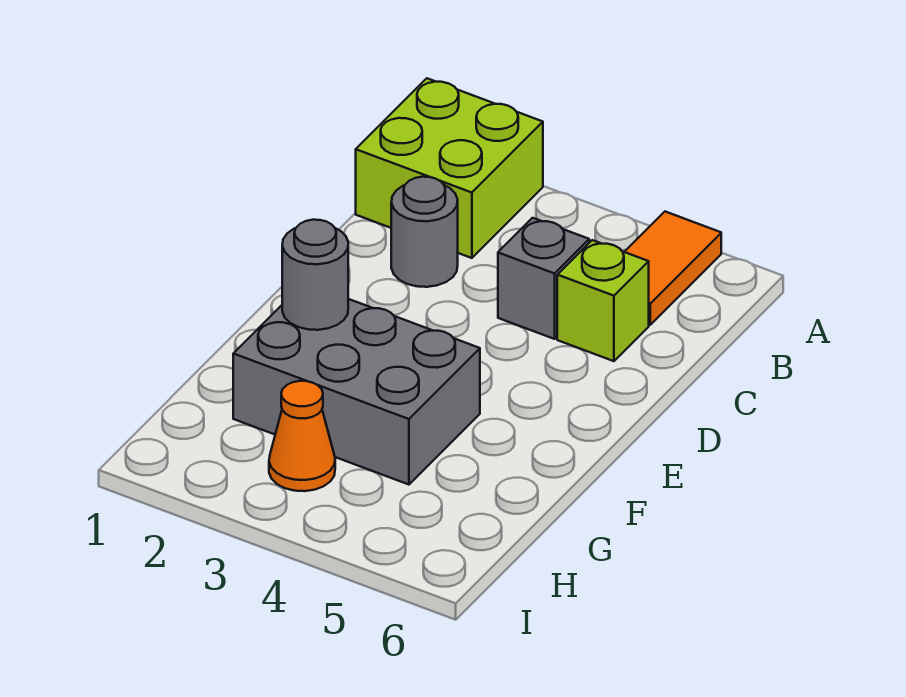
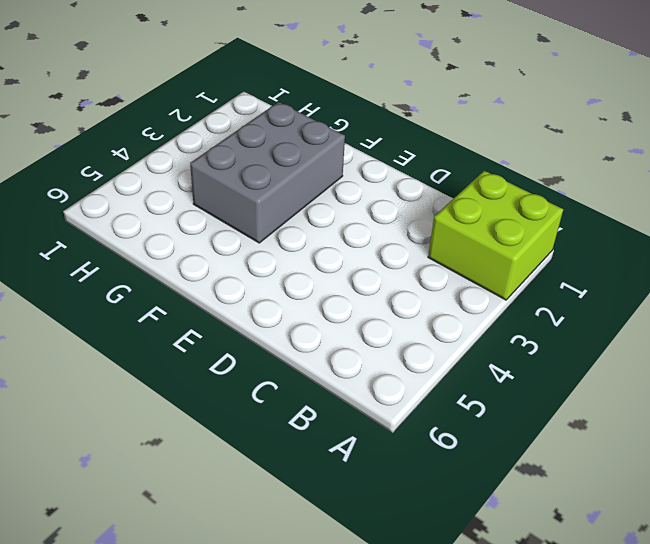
none -> orange 1x2 tile [625,212,721,325]
none -> grey 1x1 round brick [391,177,458,287]

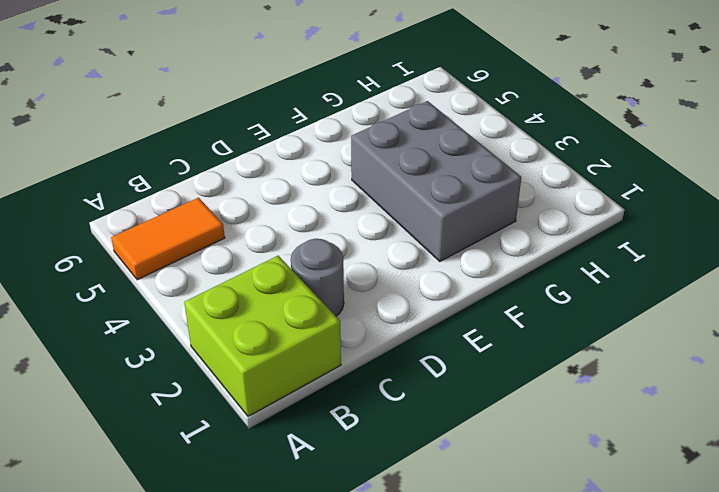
none -> grey 1x1 brick [498,218,589,339]
none -> lime 1x1 brick [557,240,649,361]

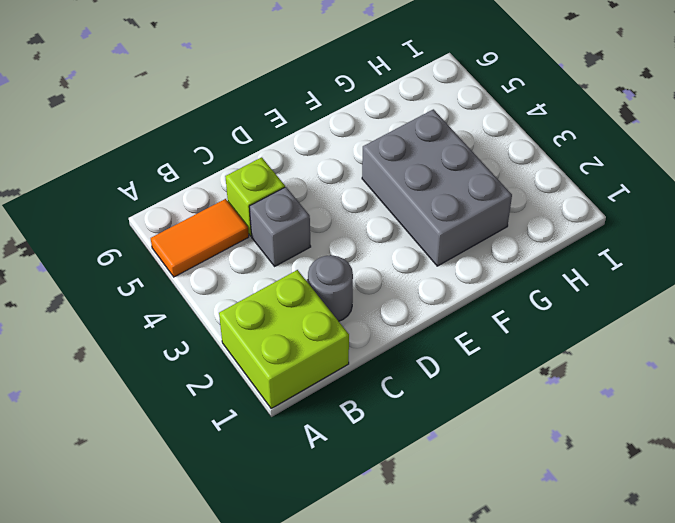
none -> orange 1x1 cone [269,381,335,491]
none -> grey 1x1 round brick [282,220,348,330]

